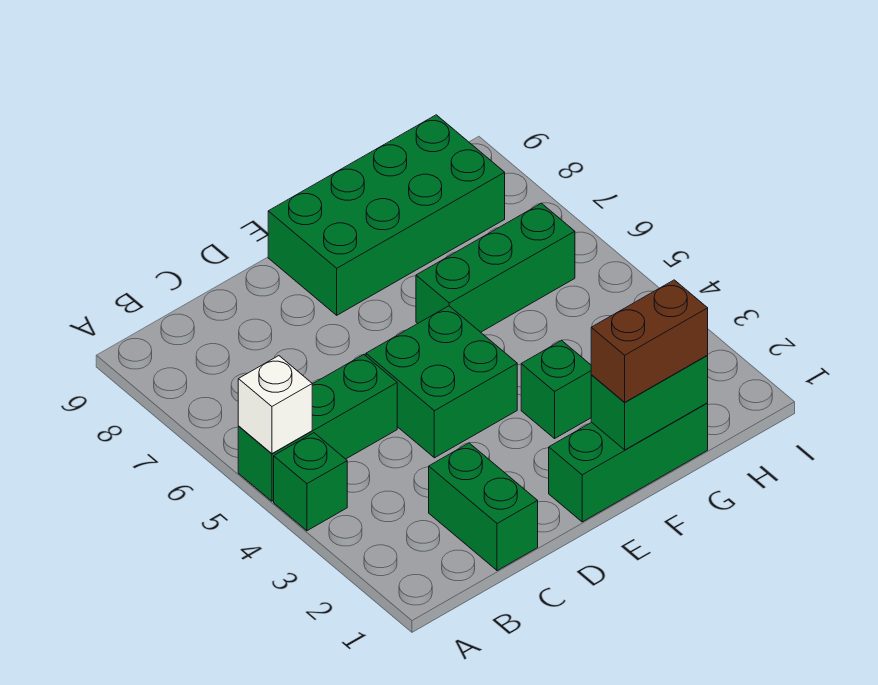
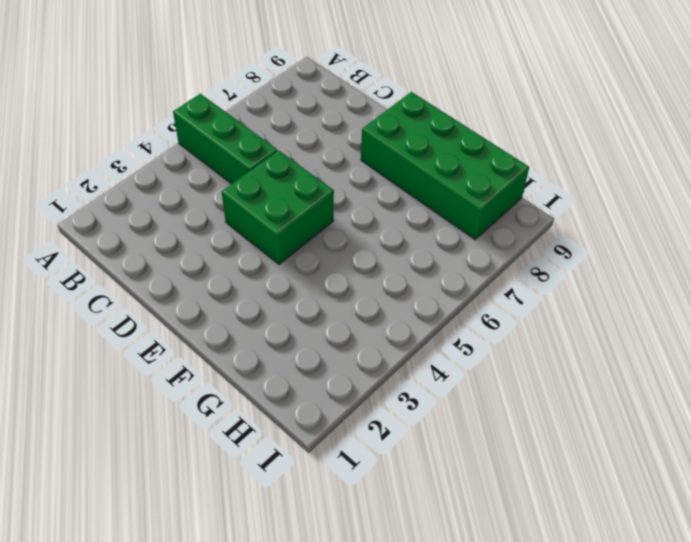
none -> green 1x1 brick [274,433,347,531]
none -> green 1x2 brick [429,443,538,571]

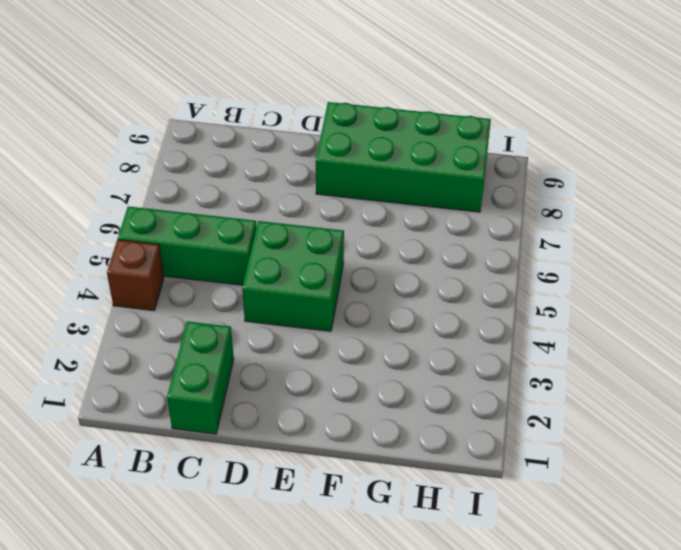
brown 1x1 brick [107,240,164,311] -> green 1x1 brick [274,433,347,531]
none -> green 1x3 brick [549,403,708,522]
none -> green 1x1 brick [521,340,591,438]

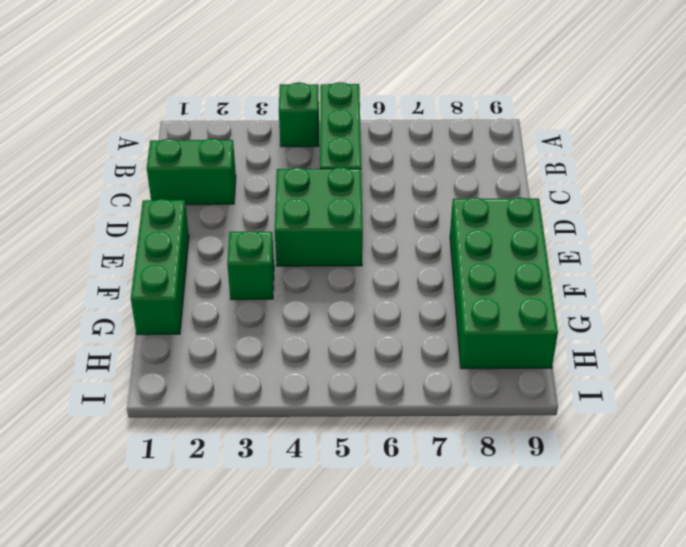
none -> green 1x3 brick [416,203,575,332]
none -> white 1x1 brick [238,356,312,454]

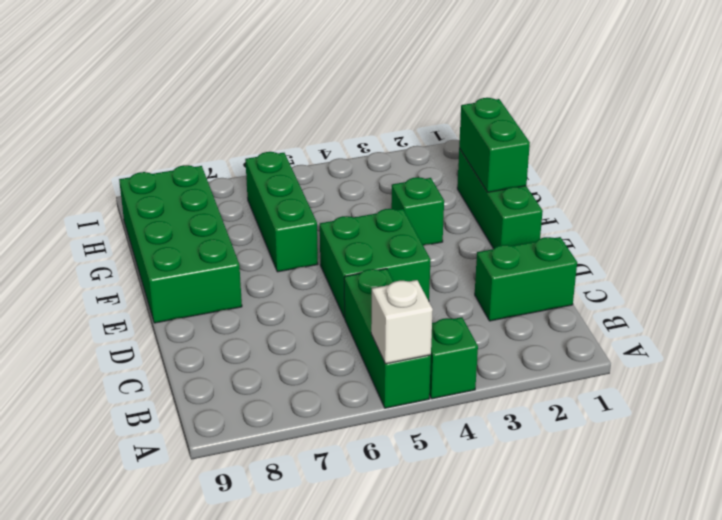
none -> brown 1x2 brick [591,280,708,402]

